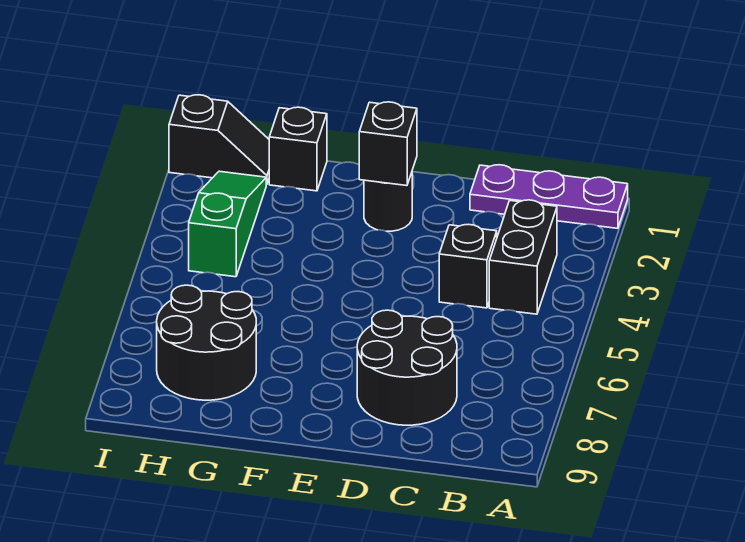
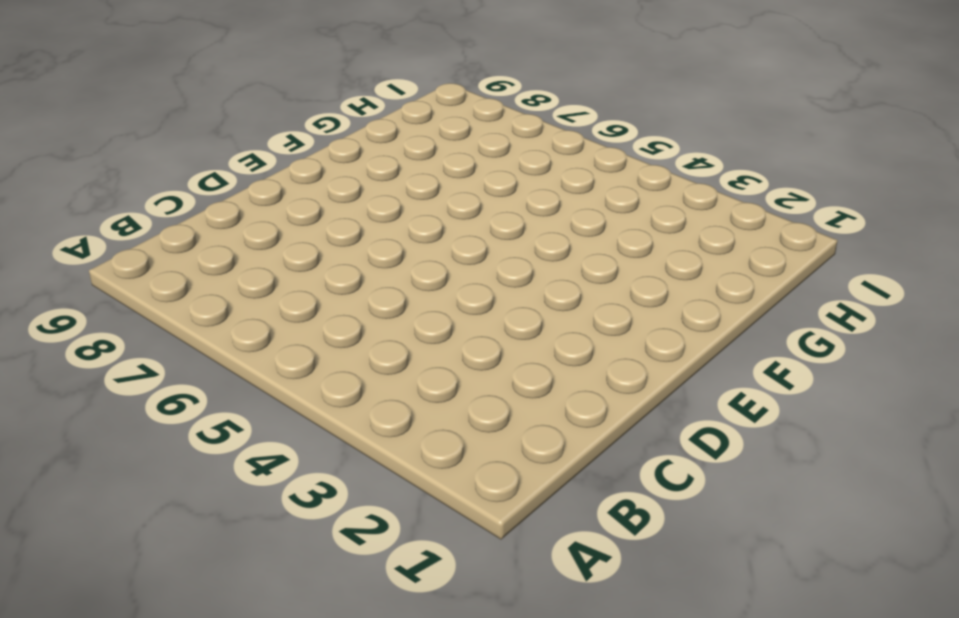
none -> purple 1x3 plate [470,165,628,228]
none -> black 1x2 brick [489,200,557,314]

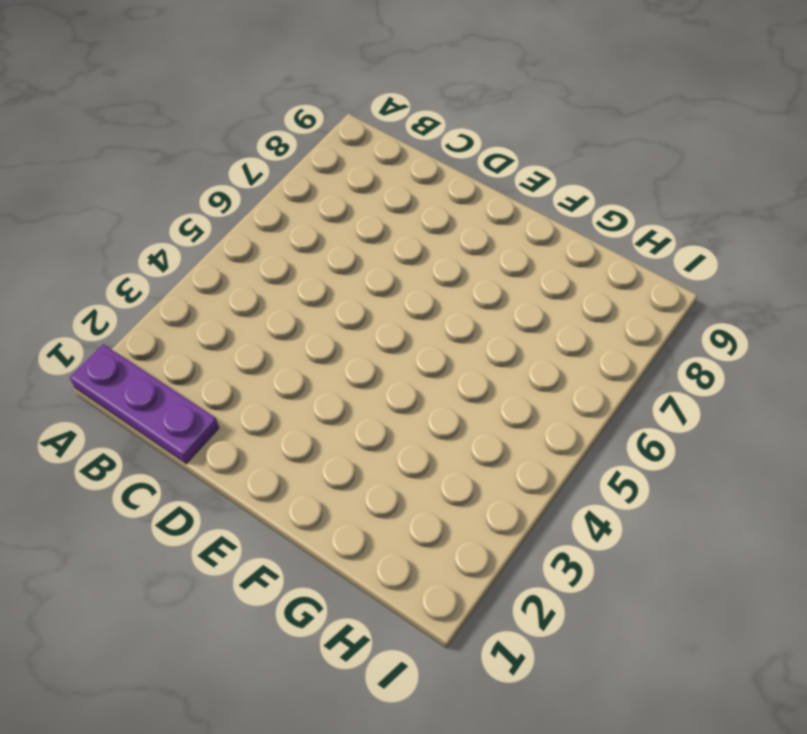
none -> black 1x2 brick [489,200,557,314]
none -> black 1x1 brick [439,224,497,308]

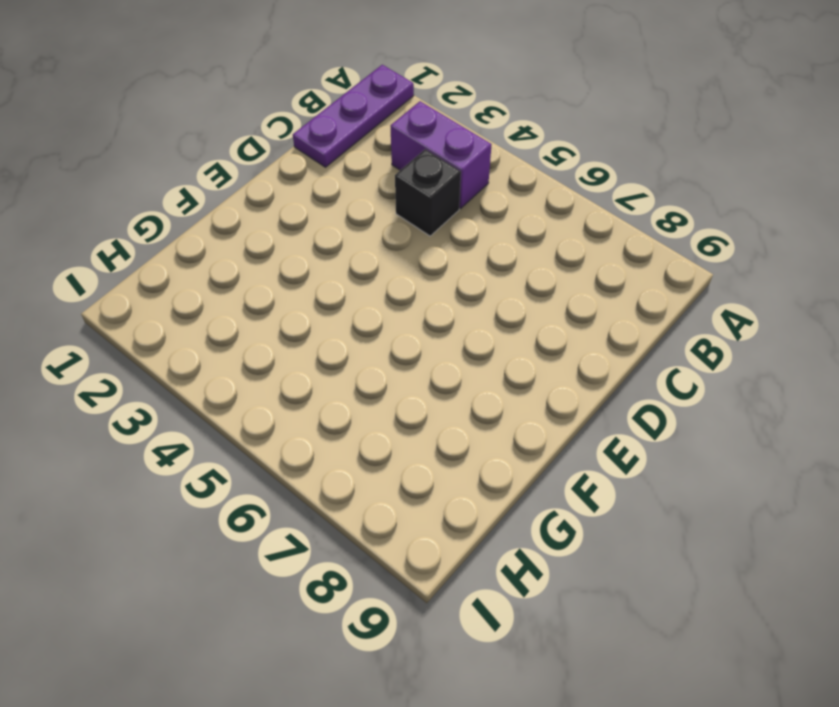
purple 1x2 brick [390,101,492,209] -> black 1x2 brick [489,200,557,314]
none -> black 2x2 round brick [357,310,457,425]
none -> black 1x1 round brick [364,173,412,231]

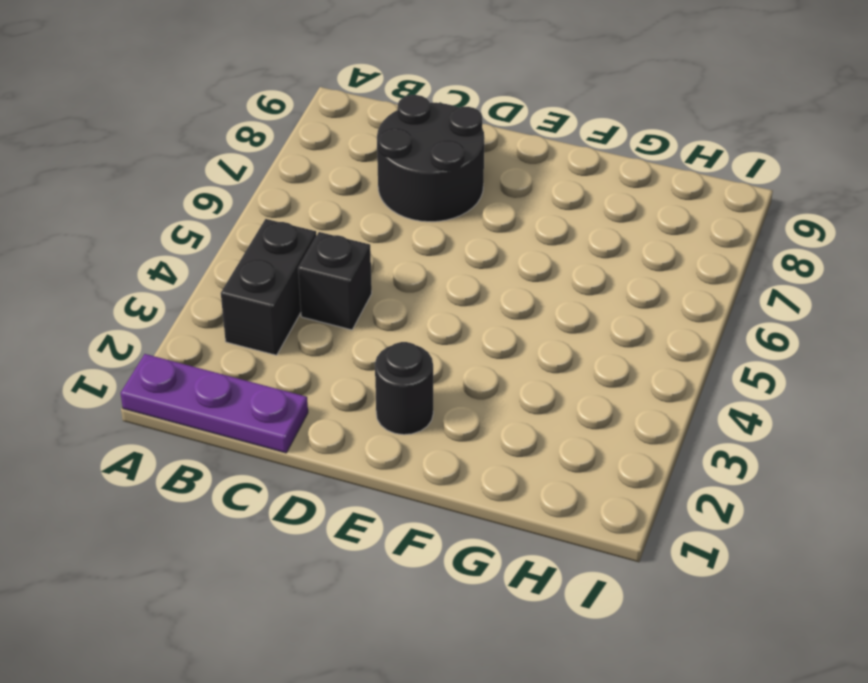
none -> black 1x1 brick [269,107,327,191]
none -> black 2x2 round brick [157,285,256,400]

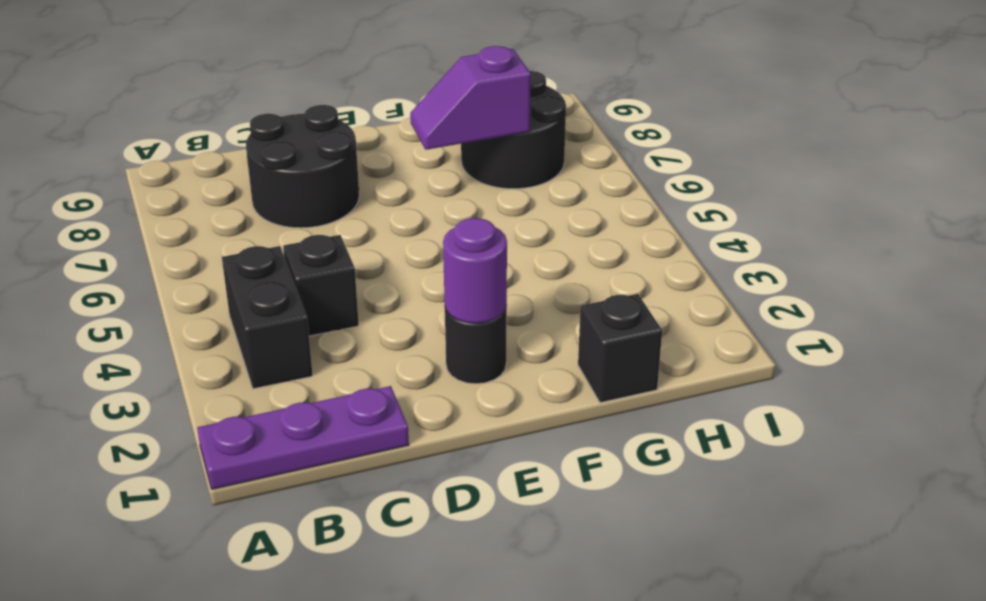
purple 1x1 round brick [443,218,507,324] -> black 1x1 brick [359,102,417,186]
purple 1x2 slope [410,46,531,150] -> none
none -> black 1x2 slope [169,95,269,185]
none -> green 1x3 slope [189,171,266,277]

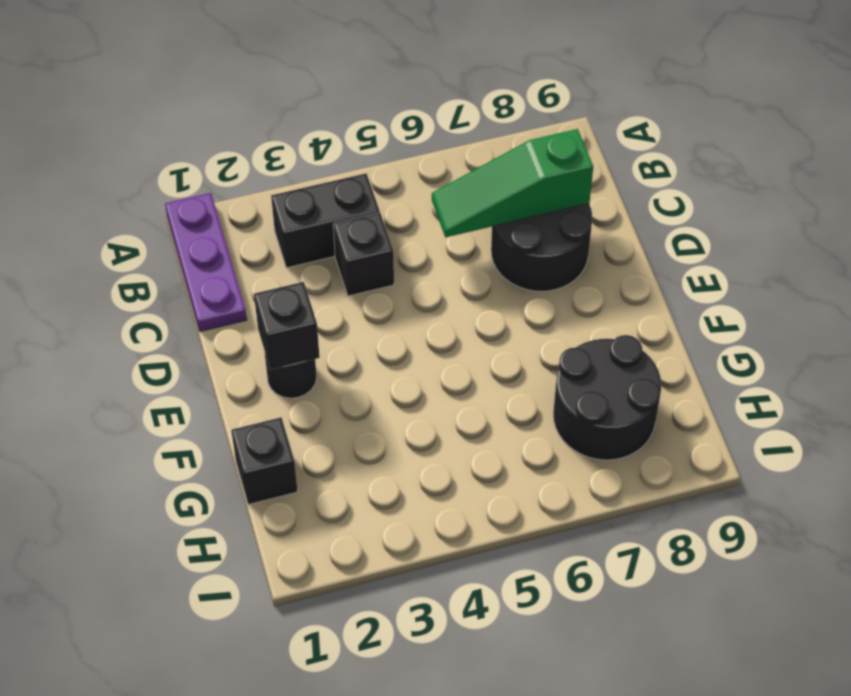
green 1x3 slope [432,129,593,237] -> green 1x3 slope moved to [189,171,266,277]
none -> black 1x2 slope [169,95,269,185]

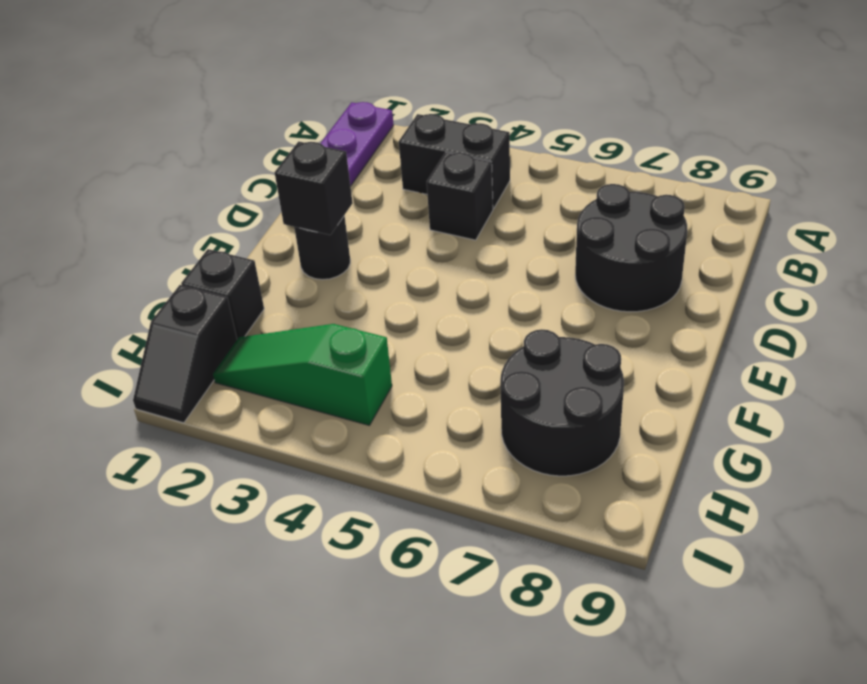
black 1x2 slope [133,285,237,423] -> black 1x2 slope turned to [169,95,269,185]

